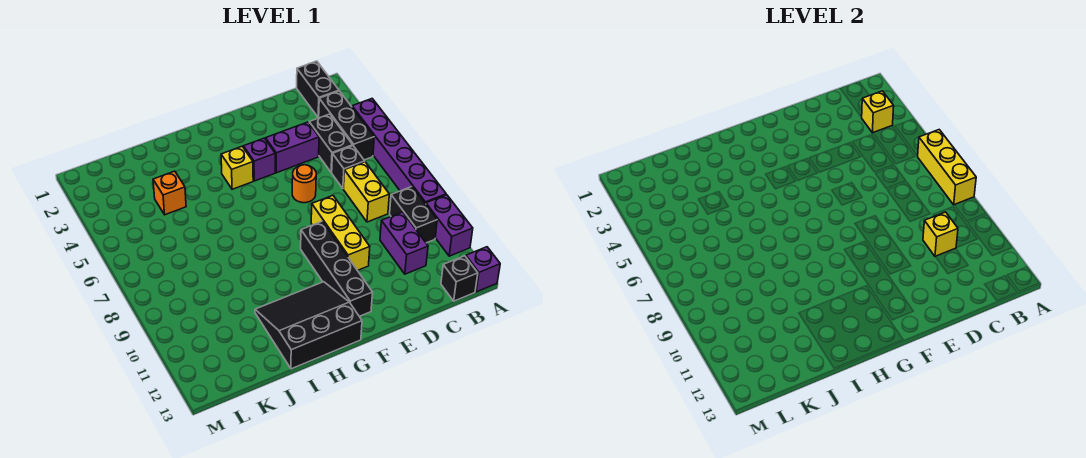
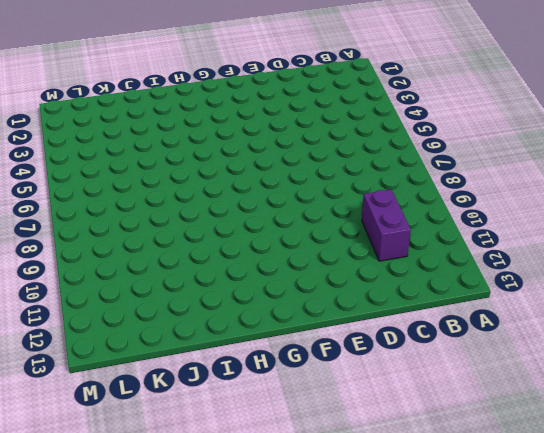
none -> purple 1x6 brick [352,99,446,204]
none -> purple 1x2 brick [426,195,473,256]
none -> purple 1x1 brick [466,247,500,292]

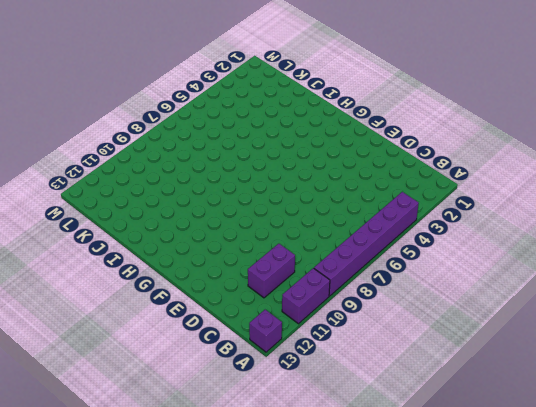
none -> black 1x2 brick [297,61,339,117]
none -> black 1x3 brick [318,91,374,160]
none -> black 1x2 brick [390,187,437,243]

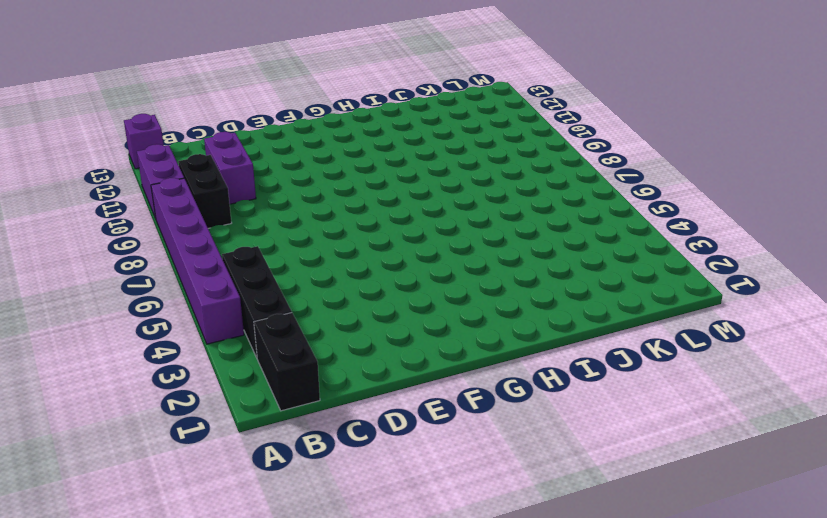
none -> black 1x1 brick [441,256,478,301]
none -> black 1x2 brick [309,114,353,172]
none -> black 1x1 brick [332,146,365,189]

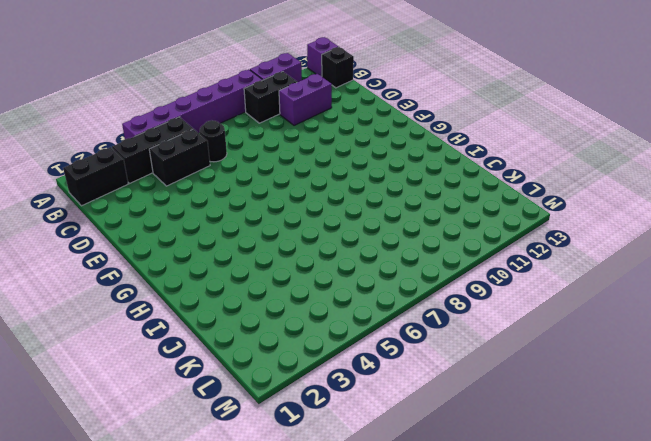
black 1x1 round brick [200,120,227,162] -> black 1x1 brick [332,146,365,189]
none -> yellow 1x2 brick [343,162,389,222]
none -> purple 1x2 brick [266,122,319,173]
none -> orange 1x1 round brick [292,165,316,203]

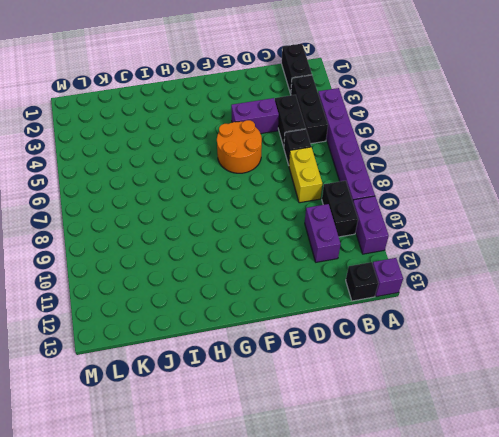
orange 2x2 round brick [217,120,262,173] -> orange 1x1 round brick [292,165,316,203]
none -> yellow 1x3 brick [311,196,370,271]
none -> purple 1x1 brick [243,138,275,181]
none -> black 1x4 brick [301,221,373,316]

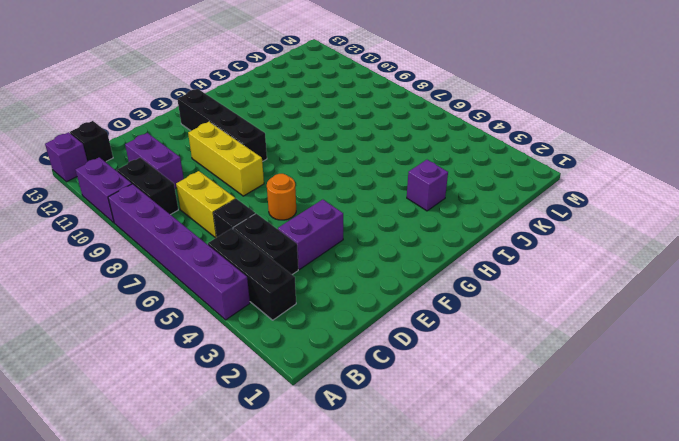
purple 1x1 brick [407,160,448,211] -> purple 1x1 brick moved to [243,138,275,181]
none -> black 1x2 brick [297,61,339,117]
none -> yellow 1x1 brick [221,147,253,189]
none -> black 3x3 slope [255,282,362,369]

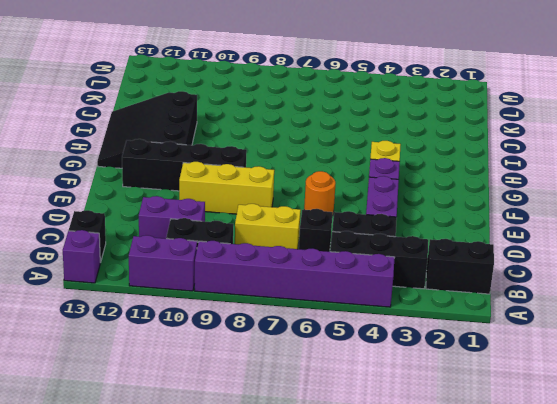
black 3x3 slope [97,91,197,168] -> black 3x3 slope turned to [255,282,362,369]
none -> orange 1x1 brick [153,171,186,215]
none -> yellow 1x3 brick [918,130,976,205]
none -> yellow 1x1 brick [862,91,894,133]

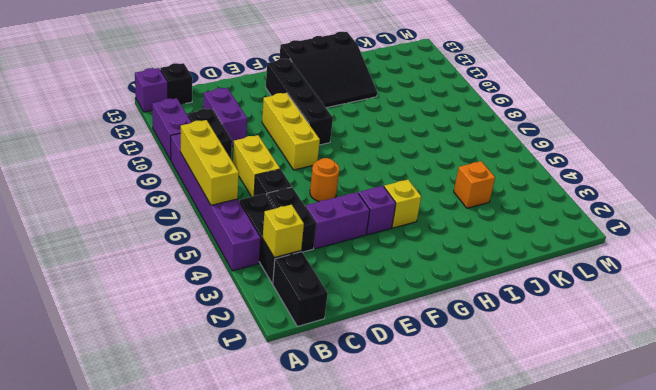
none -> yellow 1x1 brick [923,212,958,257]

